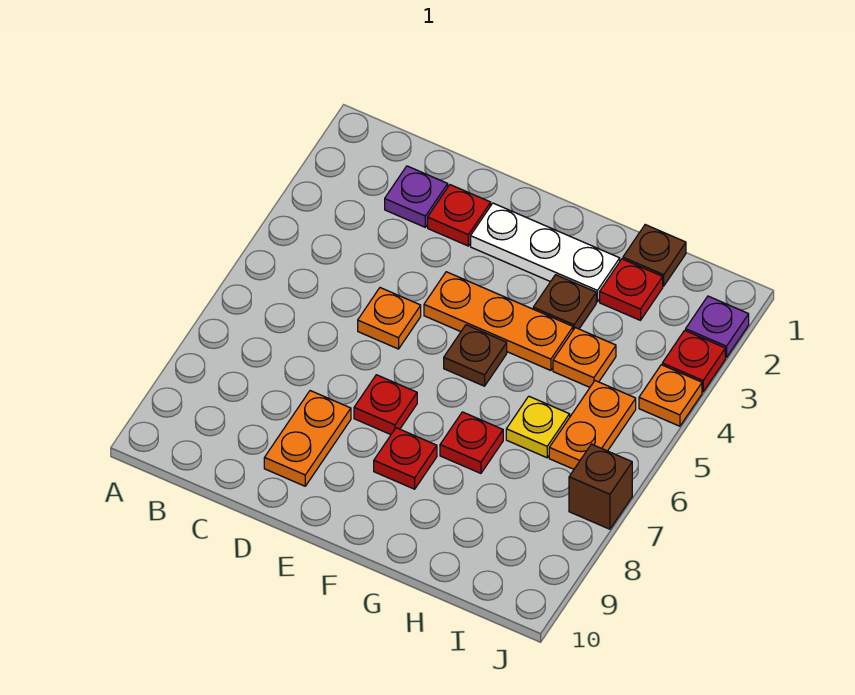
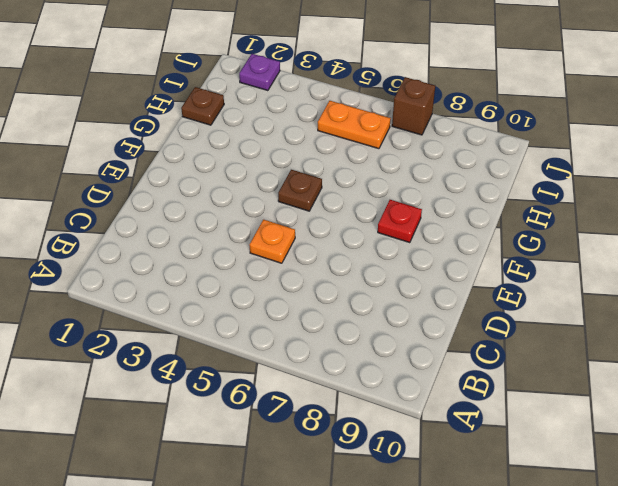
none -> purple 1x1 plate [385,166,448,227]
none -> red 1x1 plate [428,185,491,246]
none -> orange 1x2 plate [264,391,351,486]

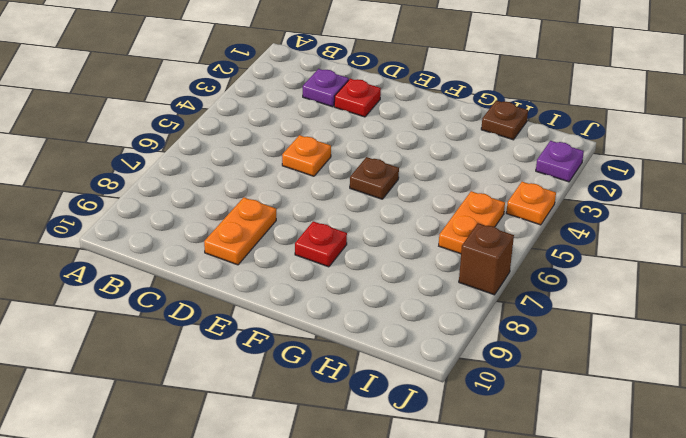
none -> white 1x3 plate [471,203,620,302]
none -> orange 1x3 plate [424,272,573,370]
none -> red 1x1 plate [354,375,417,435]

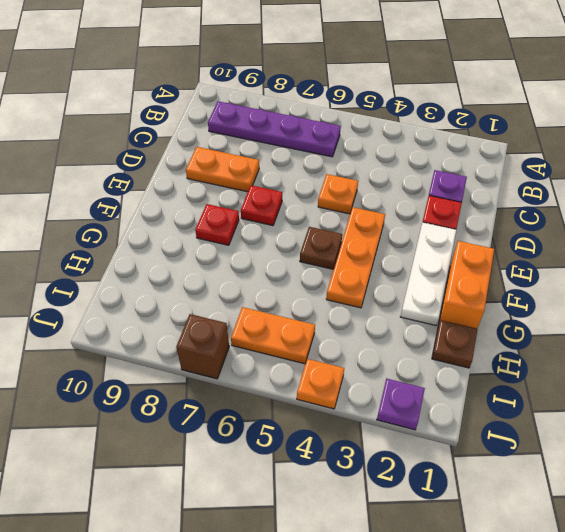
purple 1x4 plate [208,101,341,157] -> none
orange 1x2 brick [439,241,494,328] -> none
none -> brown 1x1 plate [533,275,596,330]
none -> red 1x1 plate [440,412,503,473]
none -> red 1x1 plate [600,259,663,320]

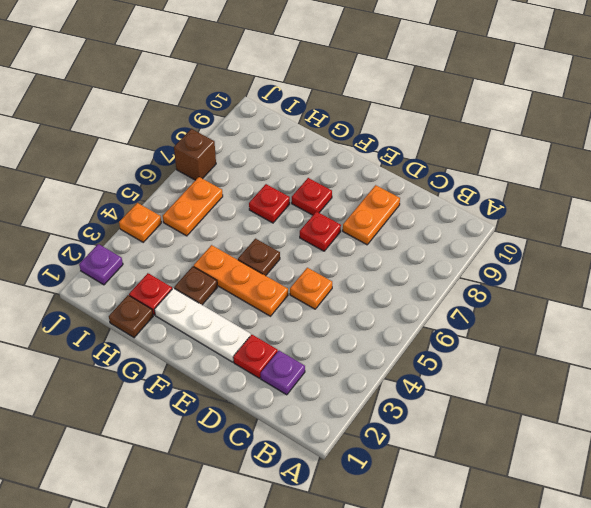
none -> orange 1x1 plate [553,328,616,387]
none -> yellow 1x1 plate [506,396,570,458]
none -> red 1x1 plate [662,330,725,392]

